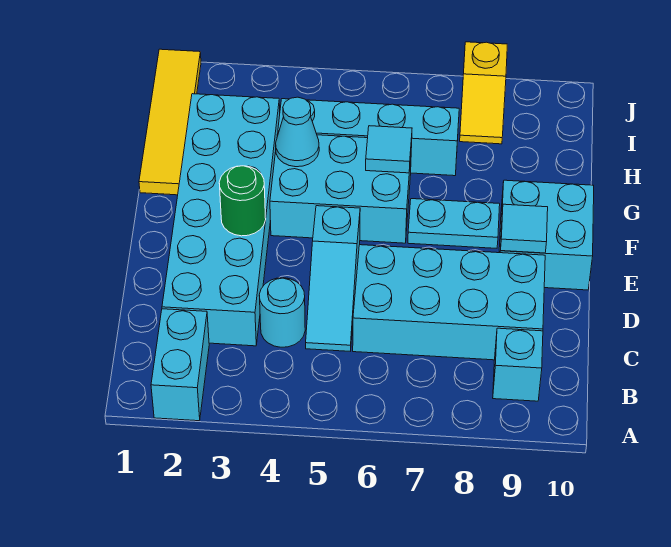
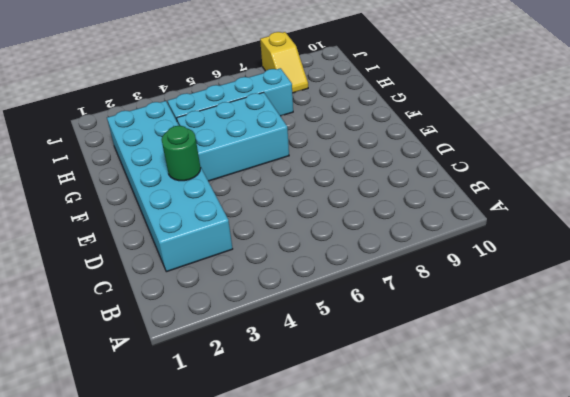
none -> cyan 1x2 brick [151,309,209,421]
none -> cyan 1x1 brick [493,328,543,401]
none -> cyan 1x1 round brick [259,278,305,347]

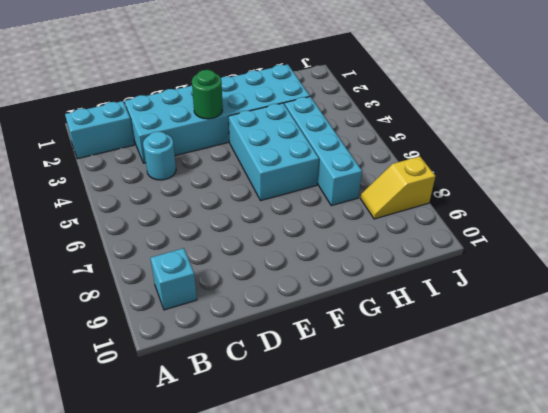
none -> cyan 1x3 slope [306,206,360,351]
none -> cyan 2x4 brick [353,245,545,360]
none -> cyan 2x2 brick [499,180,594,290]

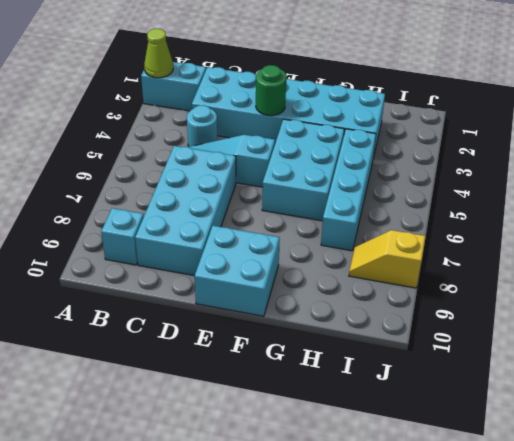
lime 1x1 cone [144,29,173,78] -> none
none -> cyan 1x2 plate [408,199,500,248]
none -> yellow 1x4 tile [139,49,201,195]
none -> cyan 1x1 tile [501,204,548,253]

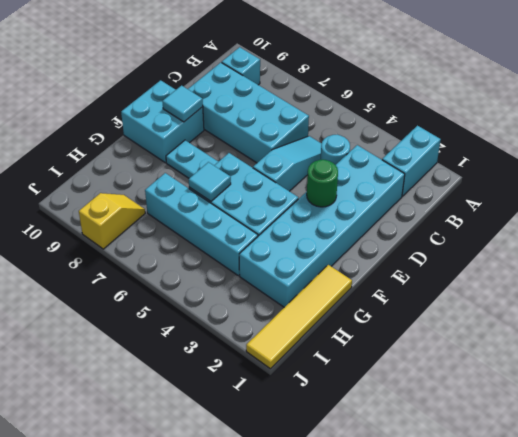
none -> cyan 1x1 cone [276,97,319,167]

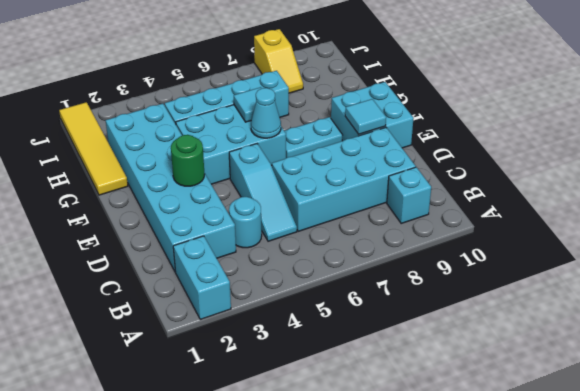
cyan 1x1 cone [251,88,281,138] -> cyan 1x1 cone moved to [276,97,319,167]

